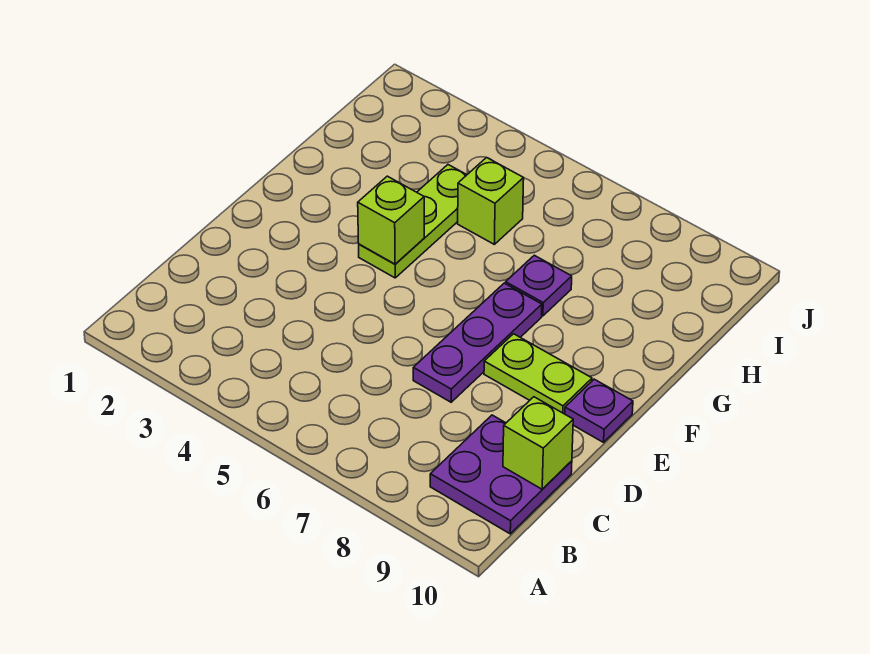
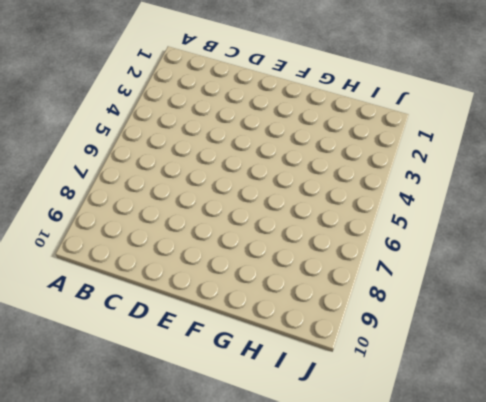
none -> purple 2x2 plate [430,415,572,534]
none -> purple 1x3 plate [413,283,542,402]

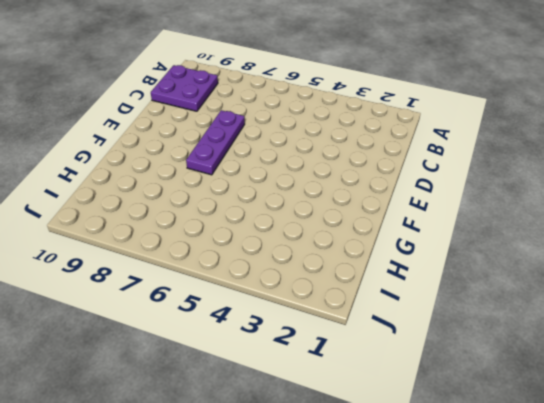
none -> lime 1x2 plate [484,334,592,414]
none -> purple 1x1 plate [565,379,633,442]

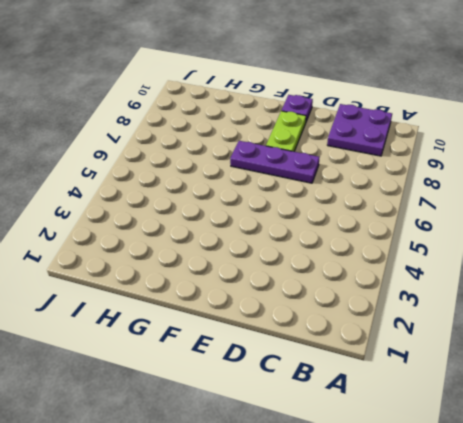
none -> lime 1x3 plate [359,165,467,278]
none -> purple 1x1 plate [506,255,572,316]

